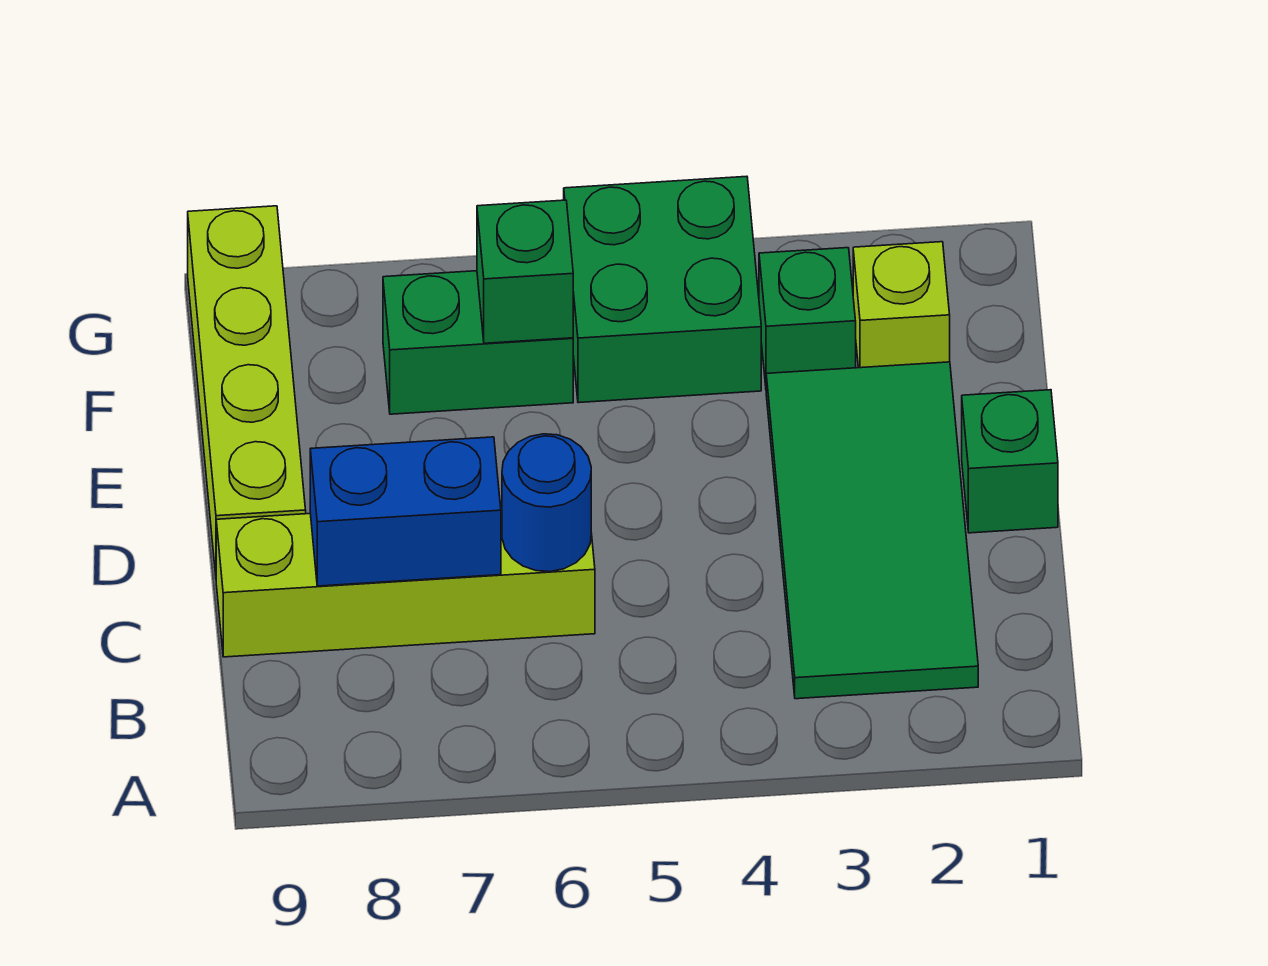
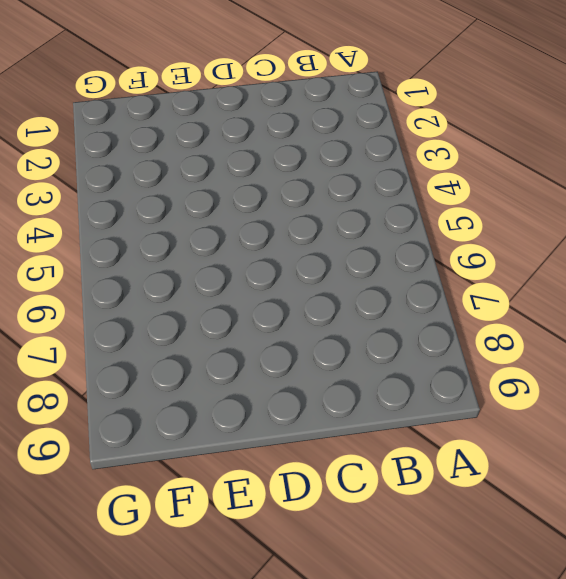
none -> green 2x4 tile [766,362,978,699]
none -> lime 1x4 brick [216,502,595,657]

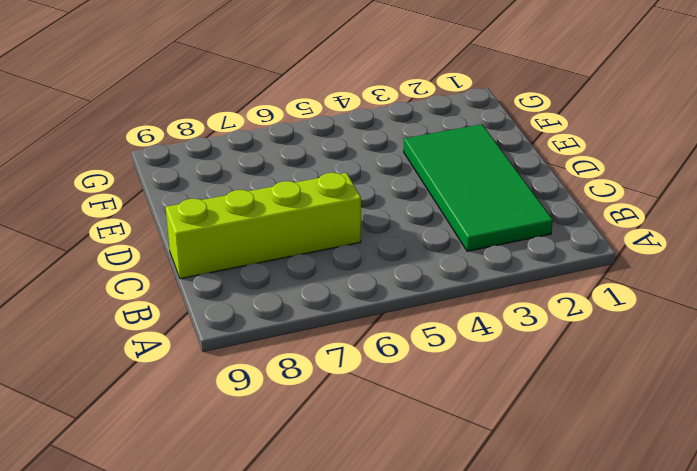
none -> green 1x1 brick [962,390,1058,533]
none -> lime 1x4 brick [188,206,306,575]

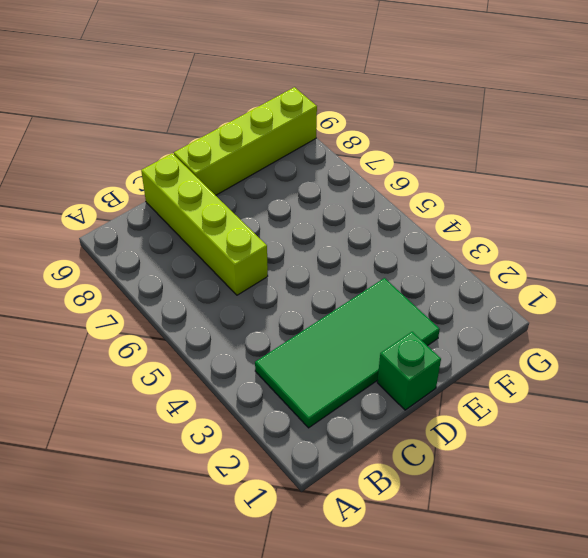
none -> lime 1x1 brick [853,242,950,368]
none -> green 1x1 brick [759,248,856,386]

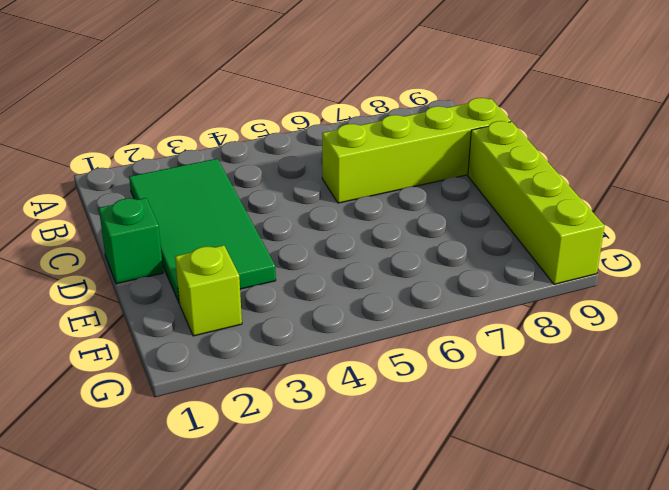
none -> green 1x1 brick [759,248,856,386]
none -> green 2x2 brick [564,176,761,403]

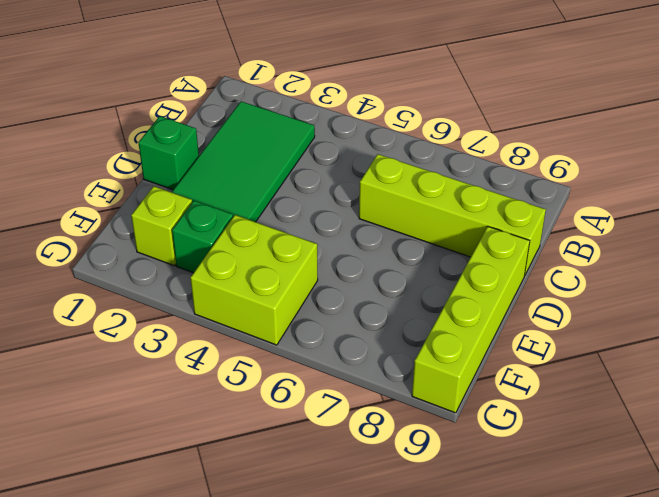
lime 2x2 brick [190,215,318,345] -> green 2x2 brick [564,176,761,403]
none -> green 1x2 brick [383,271,573,414]
none -> blue 1x1 round brick [502,434,591,572]

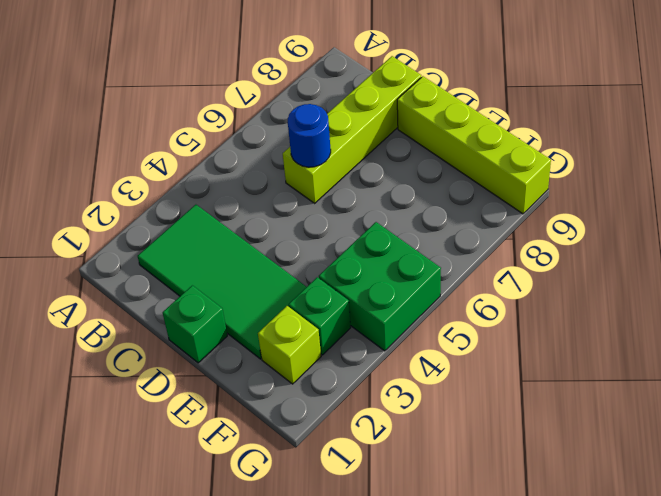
none -> green 1x2 brick [383,271,573,414]
none -> blue 1x2 brick [310,437,501,586]

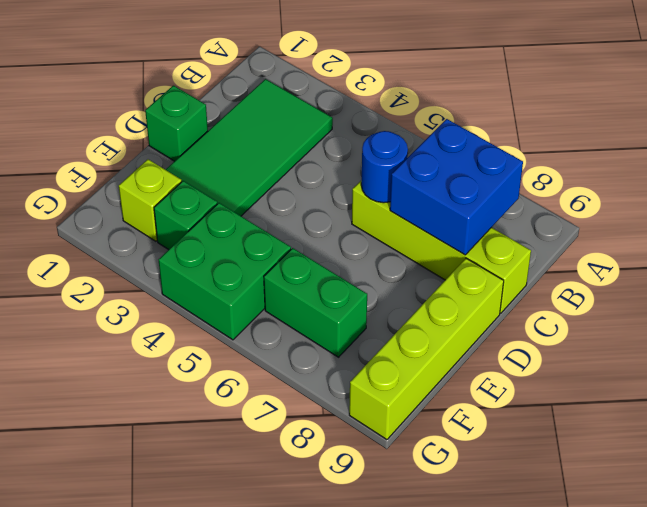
blue 2x2 brick [390,119,523,255] -> blue 1x2 brick [310,437,501,586]
none -> green 1x1 brick [477,200,573,343]

